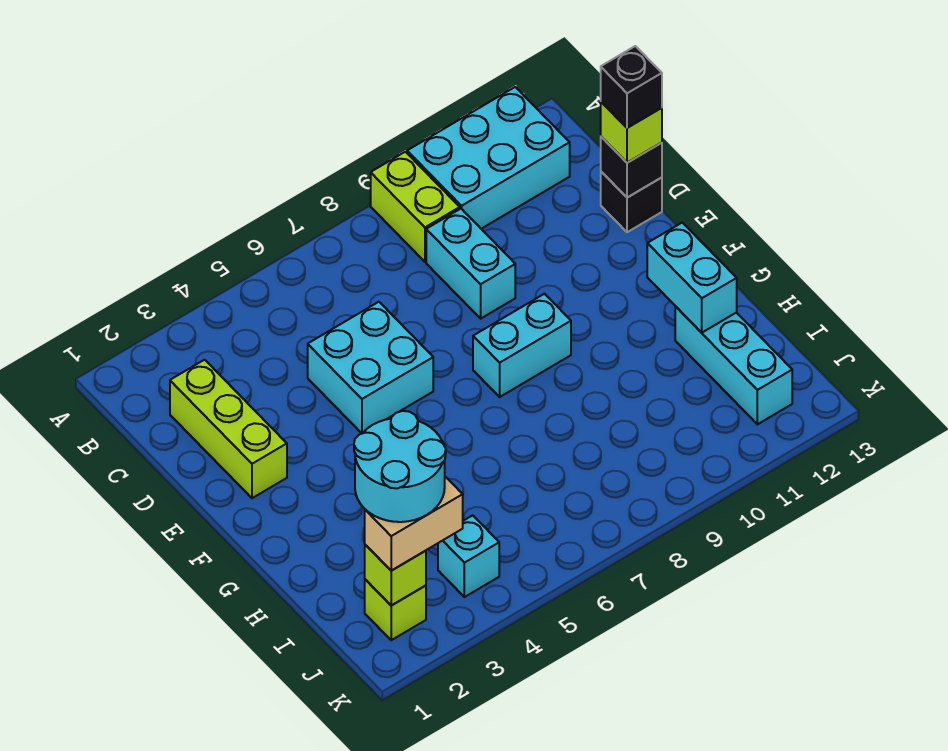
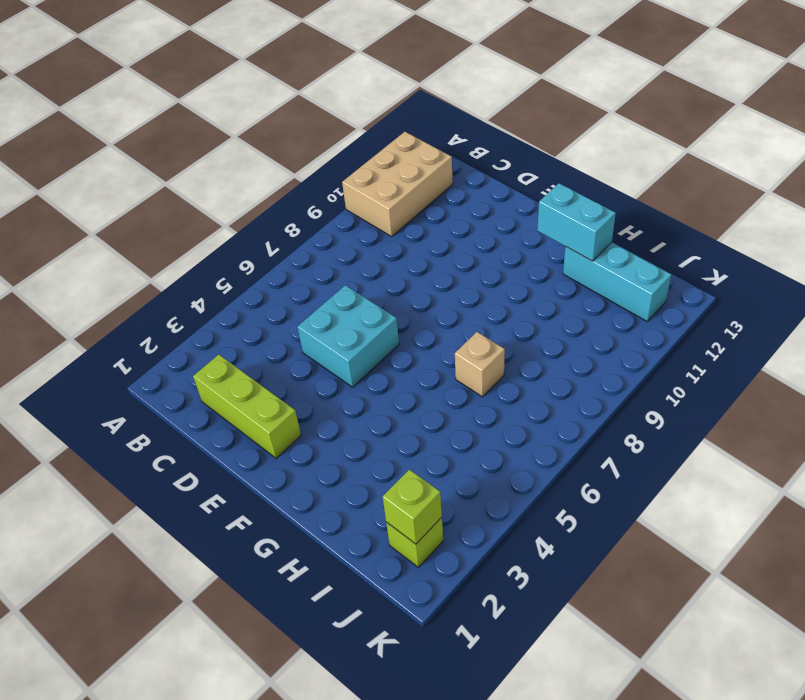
tan 2x3 brick [342,132,453,237] -> cyan 2x3 brick [407,87,570,229]
tan 1x1 brick [455,332,505,397] -> none
none -> lime 1x2 brick [371,152,460,262]
none -> cyan 1x2 brick [426,209,515,318]
none -> black 1x1 brick [601,172,662,232]

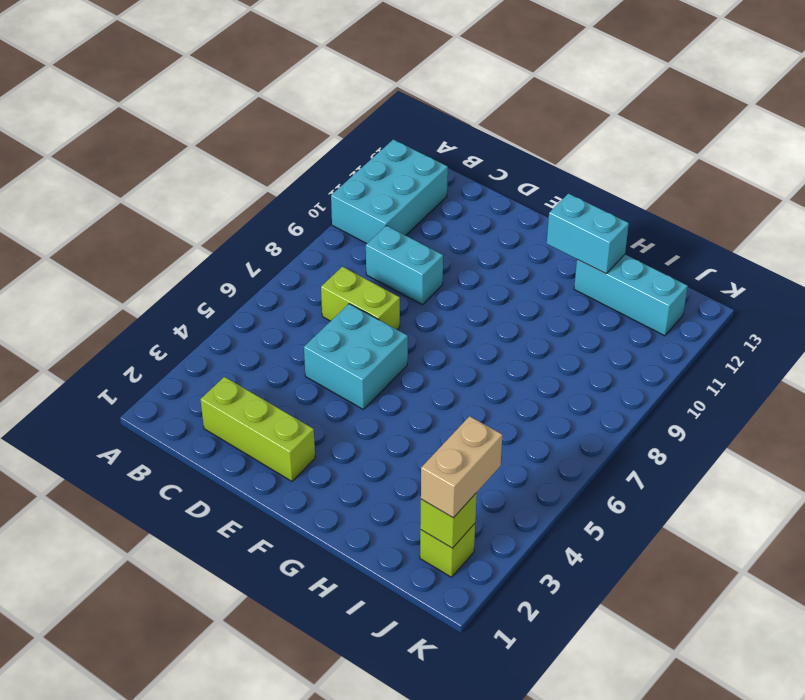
lime 1x2 brick [321,267,400,330] -> lime 1x2 brick moved to [371,152,460,262]
none -> black 1x1 brick [601,172,662,232]
none -> cyan 1x2 brick [473,294,571,397]
none -> cyan 1x1 brick [438,515,499,597]

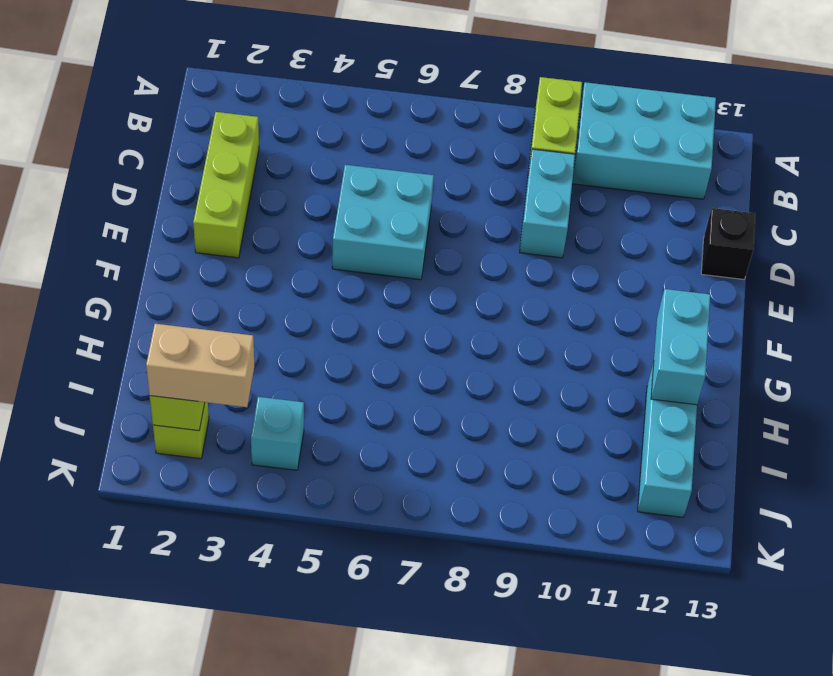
none -> cyan 1x2 brick [473,294,571,397]
none -> black 1x1 brick [601,137,662,198]
none -> lime 1x1 brick [601,102,662,163]

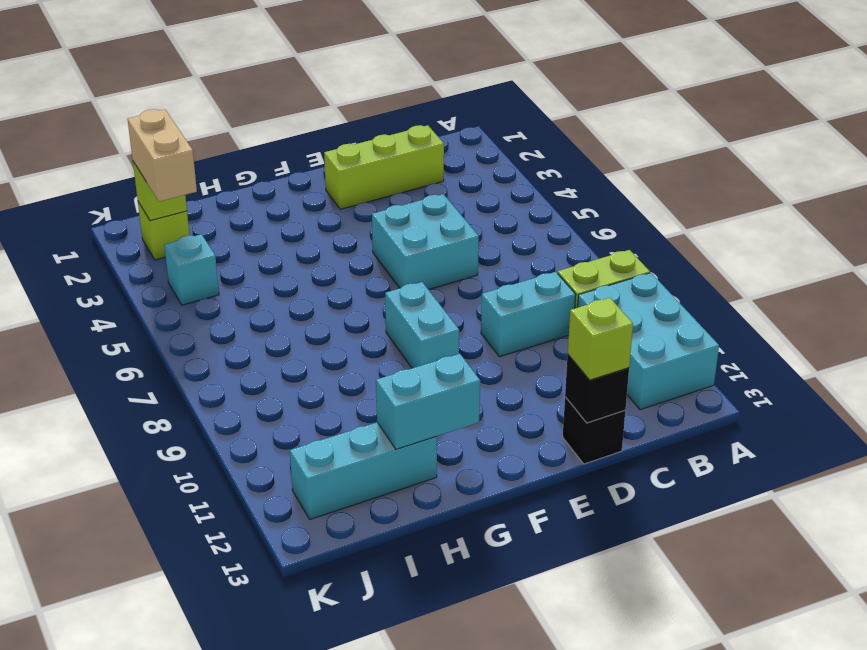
none -> black 1x1 brick [601,46,662,128]
none -> cyan 2x2 round brick [354,411,446,522]

